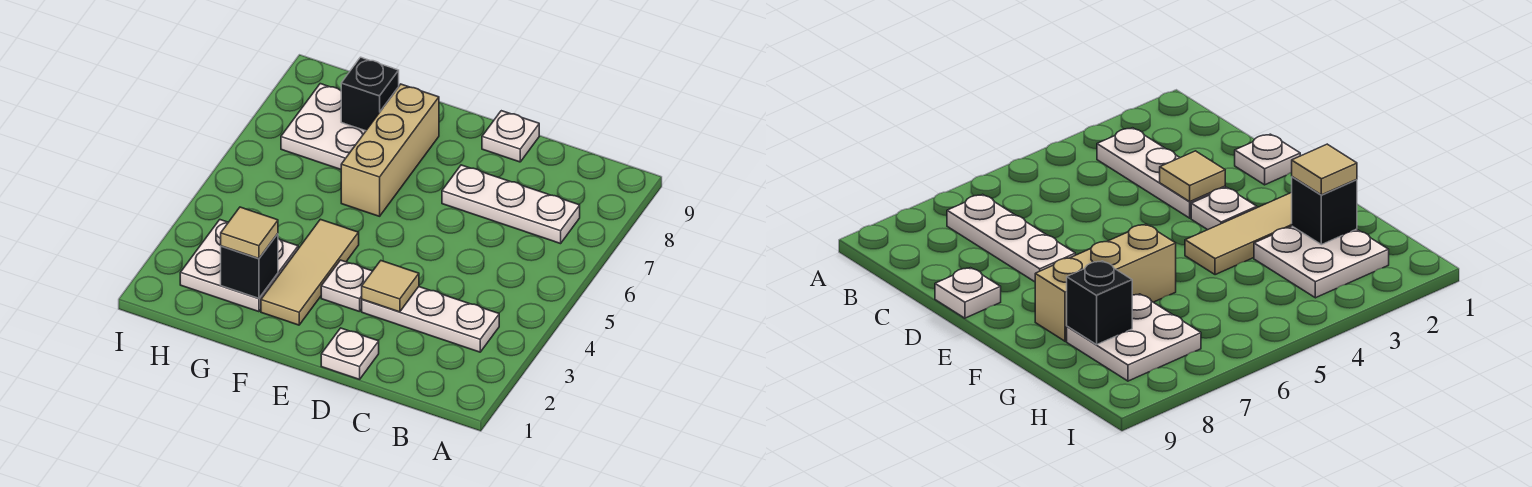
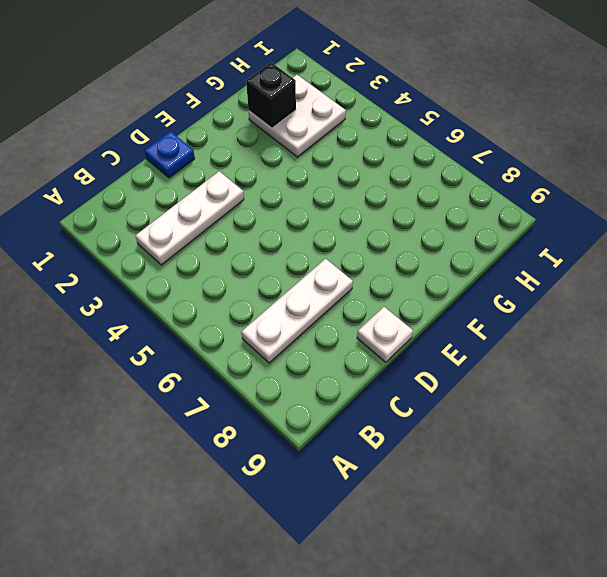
blue 1x1 plate [145,131,195,178] -> white 1x1 plate [321,328,379,379]
none -> white 1x1 plate [321,260,372,312]
none -> tan 1x3 tile [261,219,359,325]
none -> tan 1x3 brick [341,84,439,216]

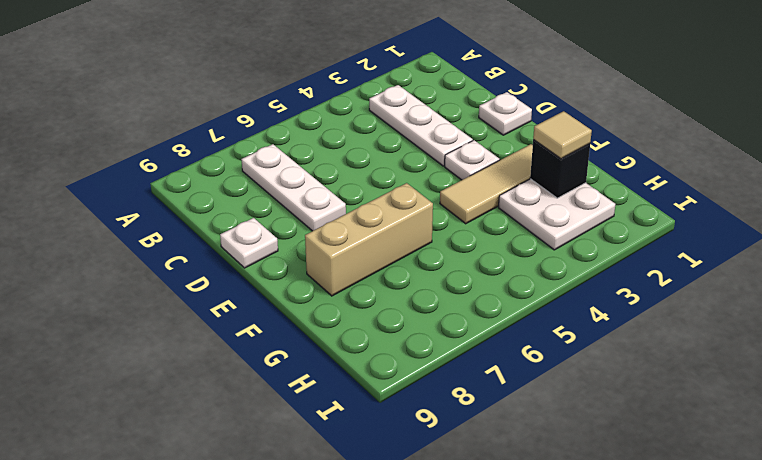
none -> white 2x2 plate [281,84,366,169]
none -> tan 1x1 tile [362,261,419,312]
none -> black 1x1 brick [341,57,399,131]

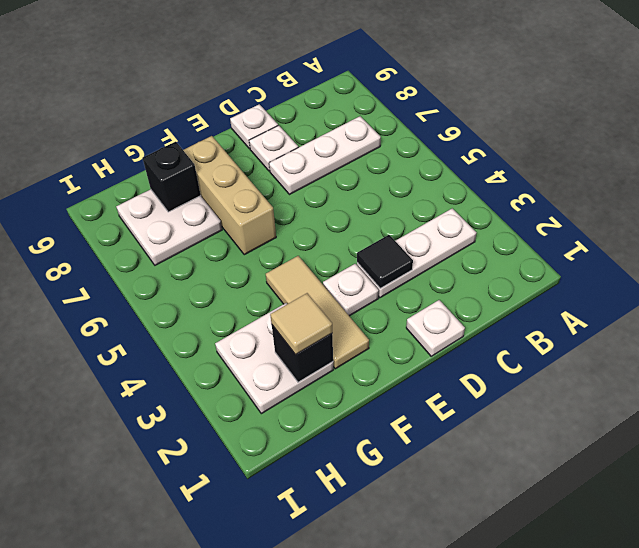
black 1x1 tile [357,235,413,288] -> tan 1x1 tile [362,261,419,312]
white 1x1 plate [249,125,298,171] -> none

